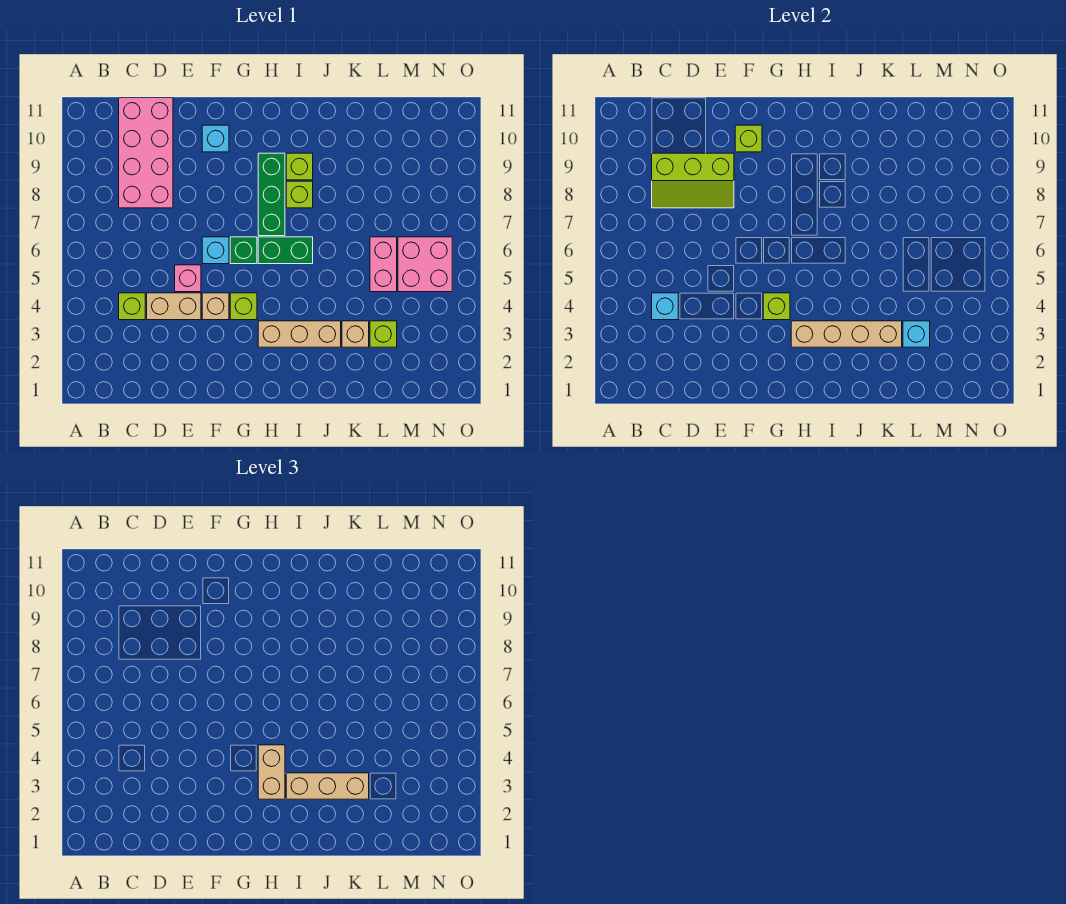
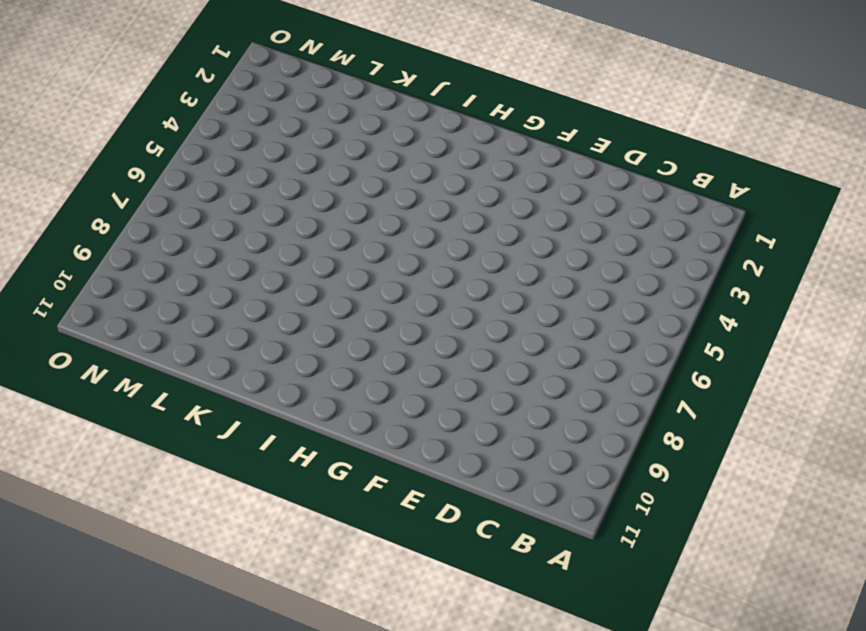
none -> lime 1x1 brick [119,293,145,320]
none -> pink 2x4 brick [119,98,173,208]
none -> tan 1x2 brick [147,293,201,320]

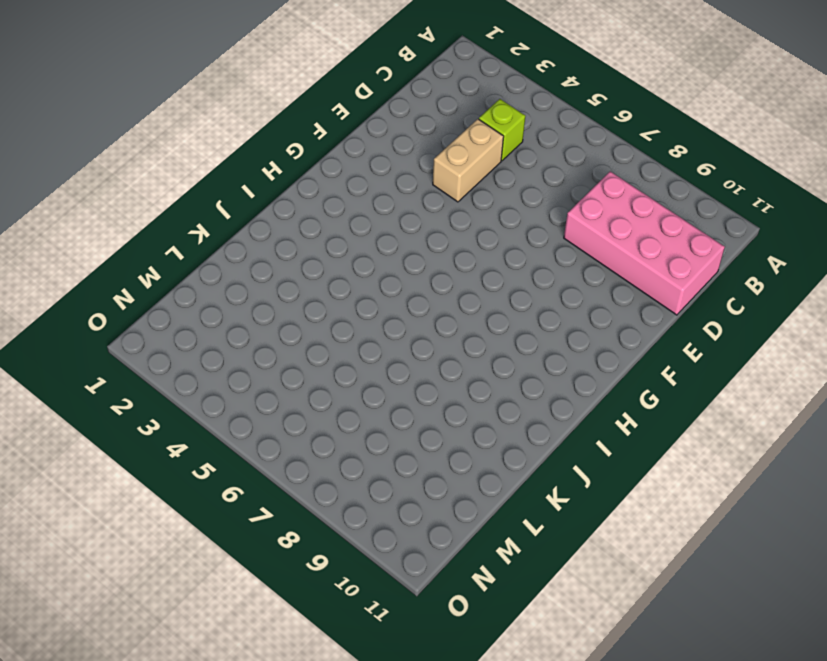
none -> pink 1x1 brick [175,265,201,292]
none -> tan 1x1 brick [202,293,229,320]
none -> cyan 1x1 brick [202,237,229,264]

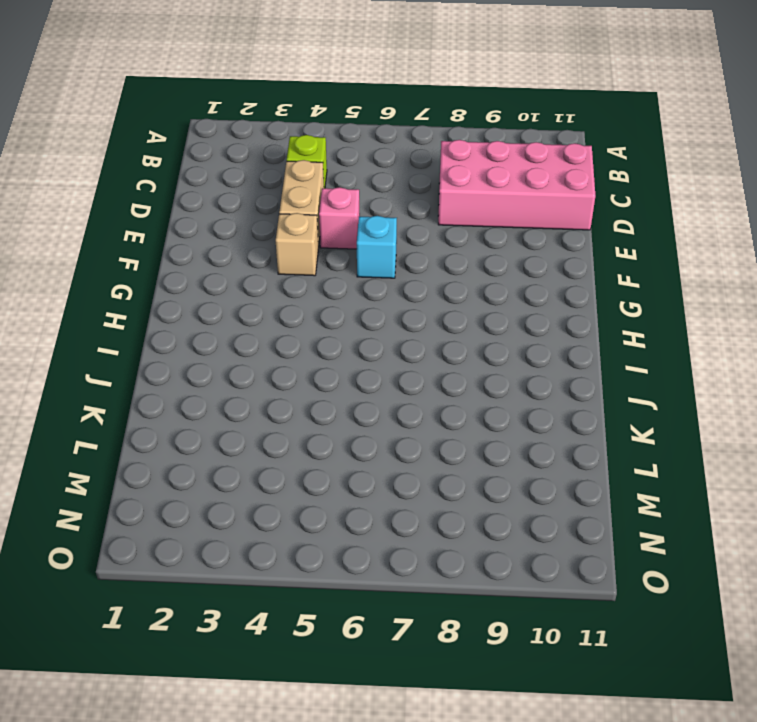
none -> cyan 1x1 brick [202,125,229,152]
none -> lime 1x1 brick [230,293,257,320]
none -> green 1x1 brick [230,237,257,264]

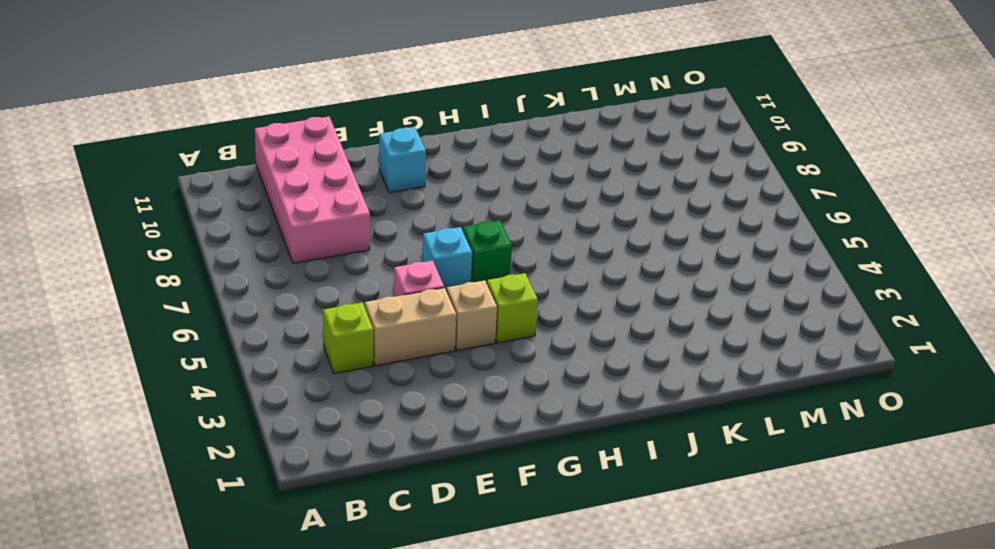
none -> tan 1x3 brick [258,321,341,347]
none -> green 1x2 brick [258,237,313,264]
none -> green 1x3 brick [258,153,285,236]

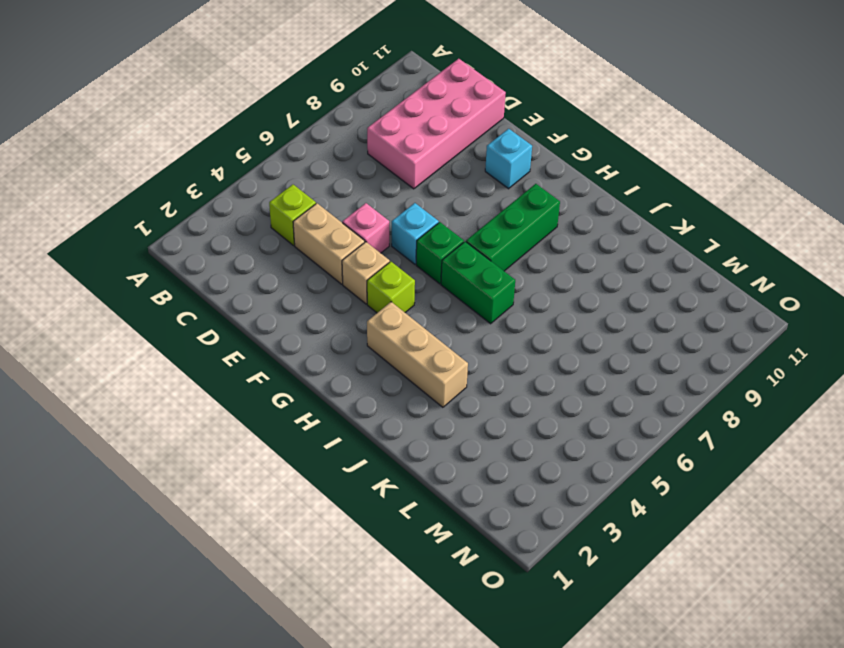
none -> lime 1x1 brick [286,181,313,208]
none -> lime 1x1 brick [286,153,313,180]
none -> tan 1x1 brick [342,321,369,347]

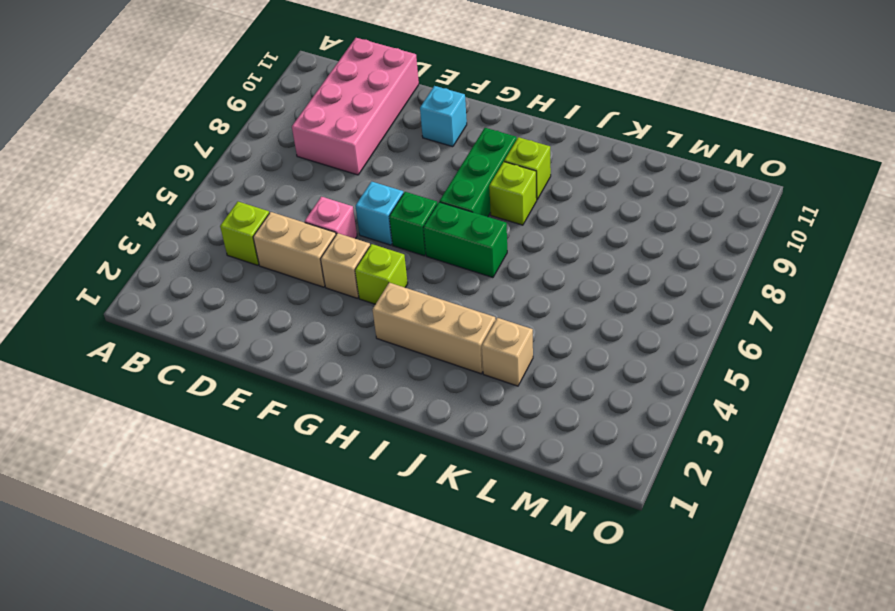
none -> lime 1x1 brick [370,321,397,347]
none -> pink 1x2 brick [370,237,397,292]
none -> pink 2x2 brick [398,237,452,292]

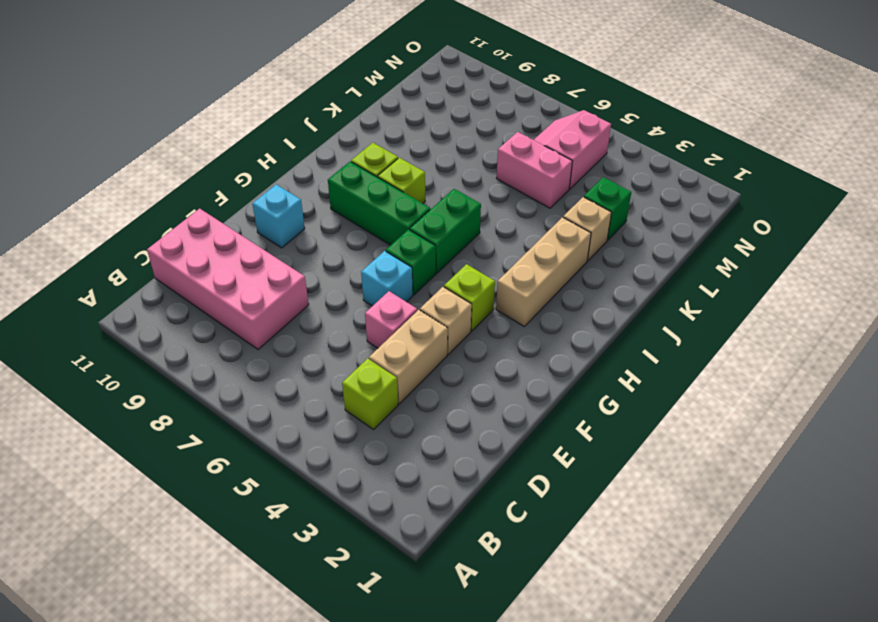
green 1x1 brick [584,177,631,240] -> lime 1x1 brick [370,321,397,347]
pink 2x2 slope [534,110,611,189] -> pink 2x2 brick [398,237,452,292]
none -> cyan 1x1 brick [652,293,678,320]
none -> lime 2x3 slope [652,153,734,208]
none -> lime 1x1 brick [735,125,762,152]

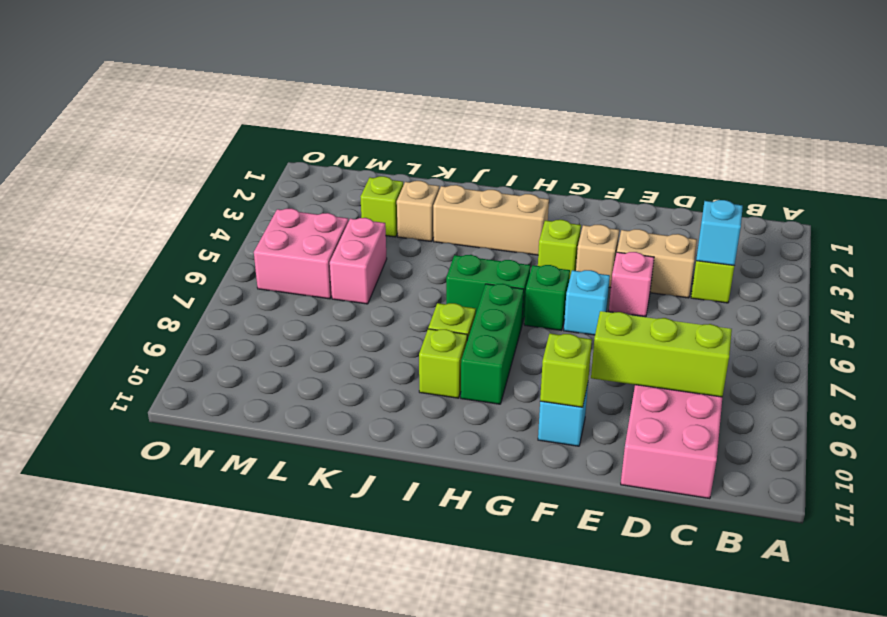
none -> lime 1x1 brick [763,293,790,320]
none -> tan 1x4 brick [791,321,902,347]
none -> cyan 1x1 brick [903,321,930,347]

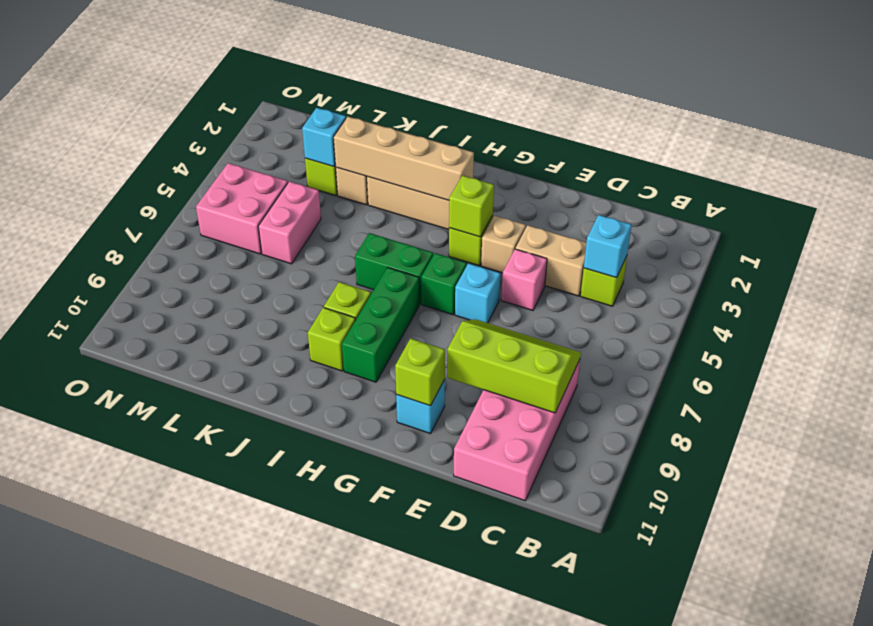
none -> tan 1x2 brick [258,745,285,799]
none -> tan 1x3 brick [286,773,369,799]

